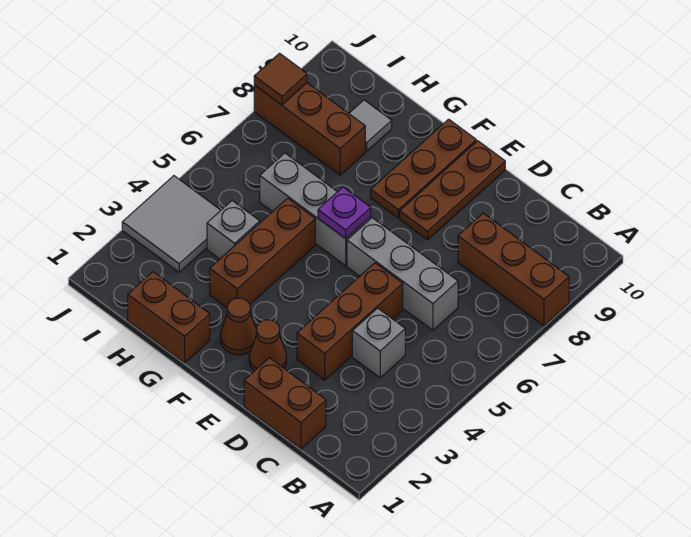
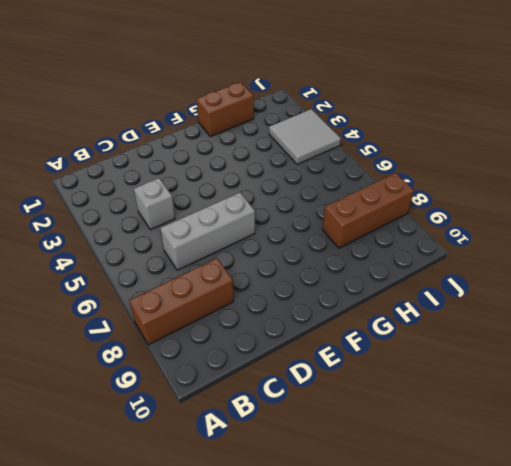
none -> brown 1x2 brick [244,358,326,449]
none -> brown 1x3 brick [297,263,403,380]
none -> brown 1x1 cone [249,320,287,371]

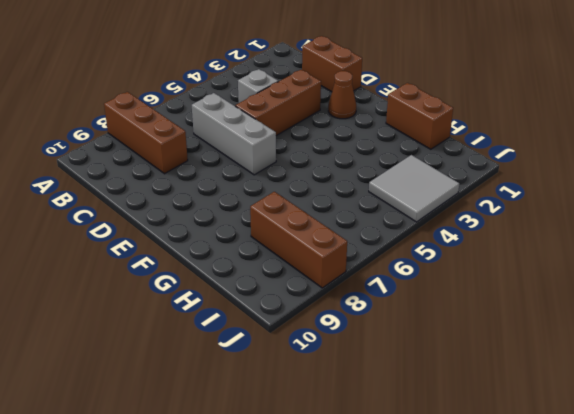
none -> brown 1x3 plate [400,141,505,240]
none -> brown 1x1 cone [220,298,257,355]
none -> grey 1x3 brick [260,153,371,266]

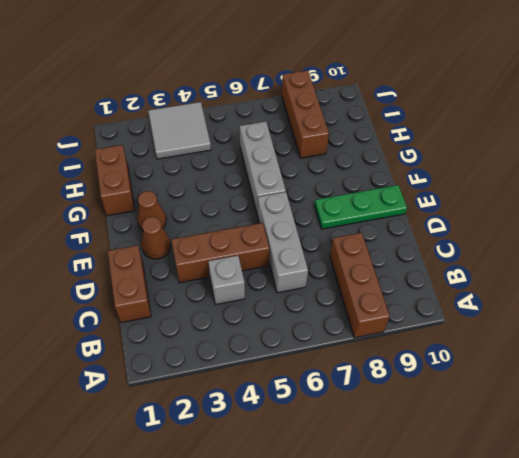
green 1x3 plate [315,185,407,229] -> brown 1x3 plate [400,141,505,240]
none -> brown 1x3 plate [371,119,476,218]
none -> brown 1x3 brick [210,198,315,308]
none -> grey 1x1 brick [207,201,260,259]

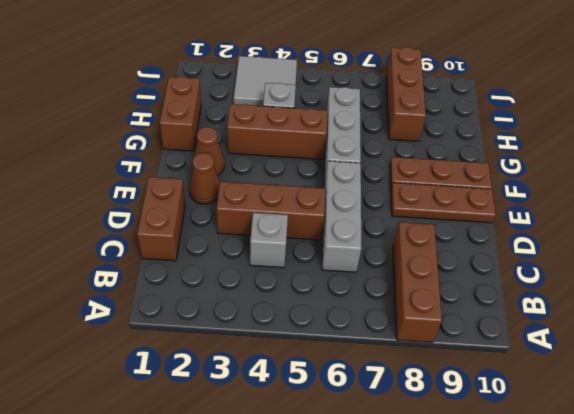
none -> grey 1x1 tile [349,100,392,151]
none -> purple 1x1 plate [318,187,371,239]
none -> brown 1x1 tile [254,53,307,105]

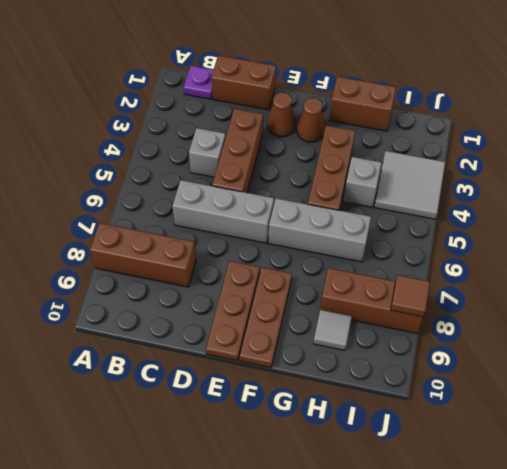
purple 1x1 plate [184,66,214,99] -> purple 1x1 plate moved to [318,187,371,239]

